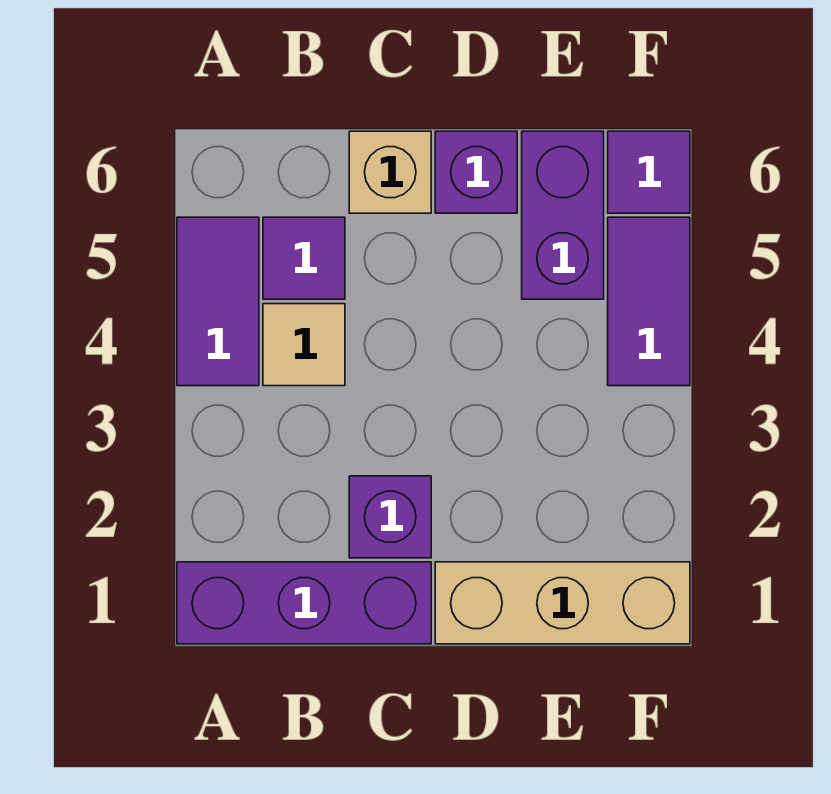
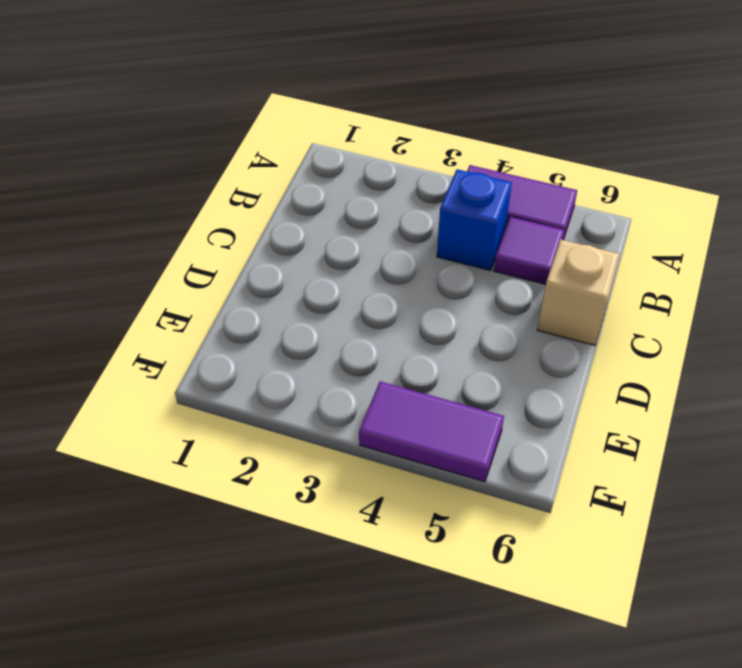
blue 1x1 brick [437,169,512,271] -> tan 1x1 tile [263,304,345,386]
none -> purple 1x3 brick [177,562,431,644]
none -> purple 1x1 brick [349,476,431,558]

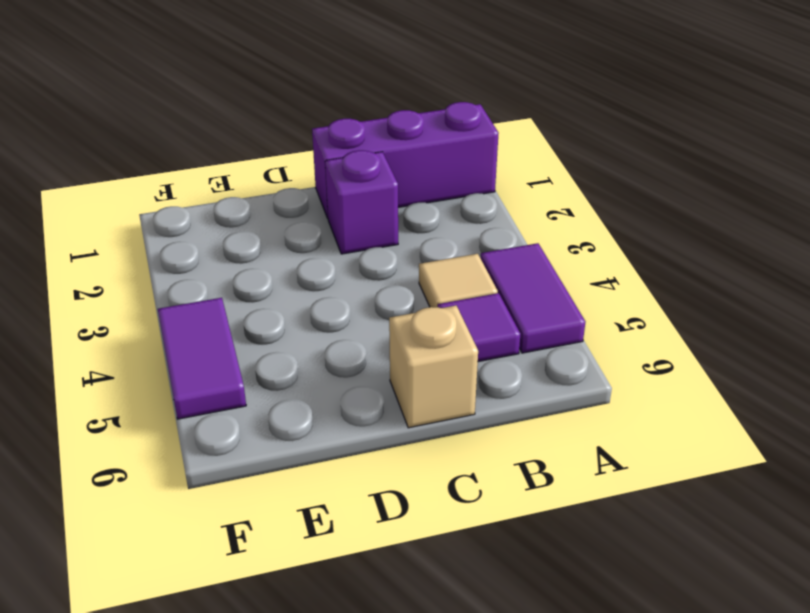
none -> tan 1x3 brick [435,562,690,644]
none -> purple 1x1 brick [435,131,517,213]

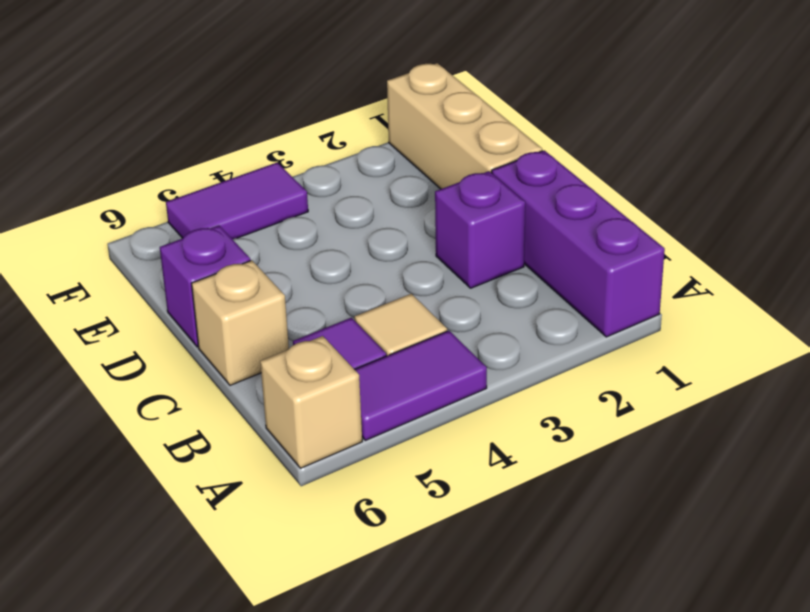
tan 1x1 brick [260,336,362,468] -> none
none -> purple 1x2 brick [522,131,604,299]
none -> purple 1x1 tile [608,131,690,213]

